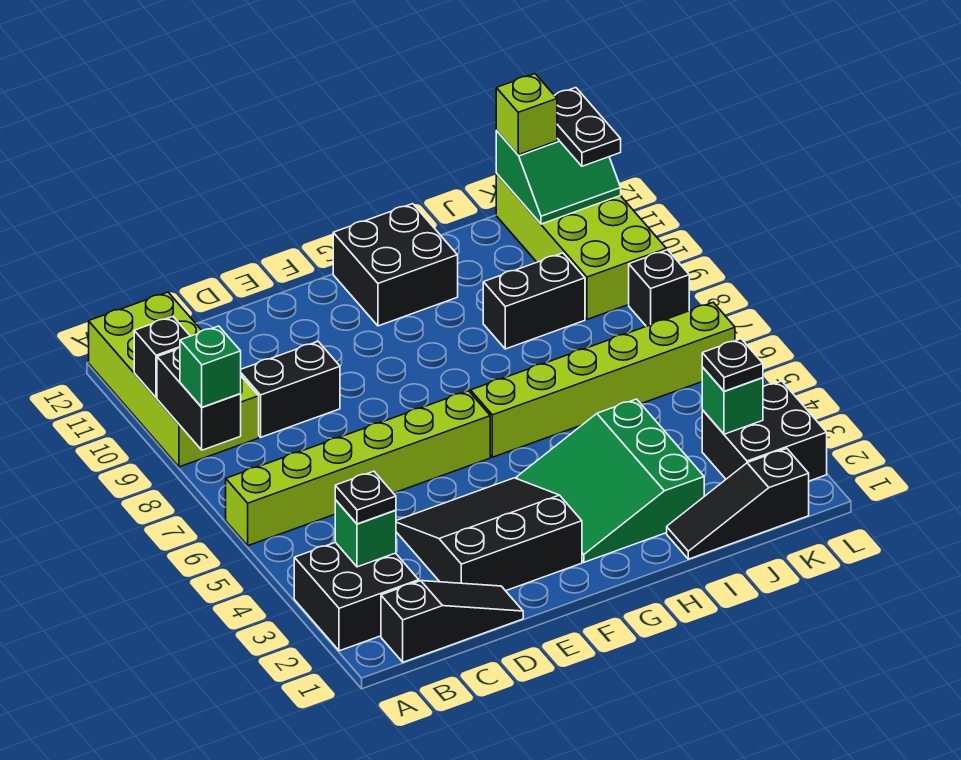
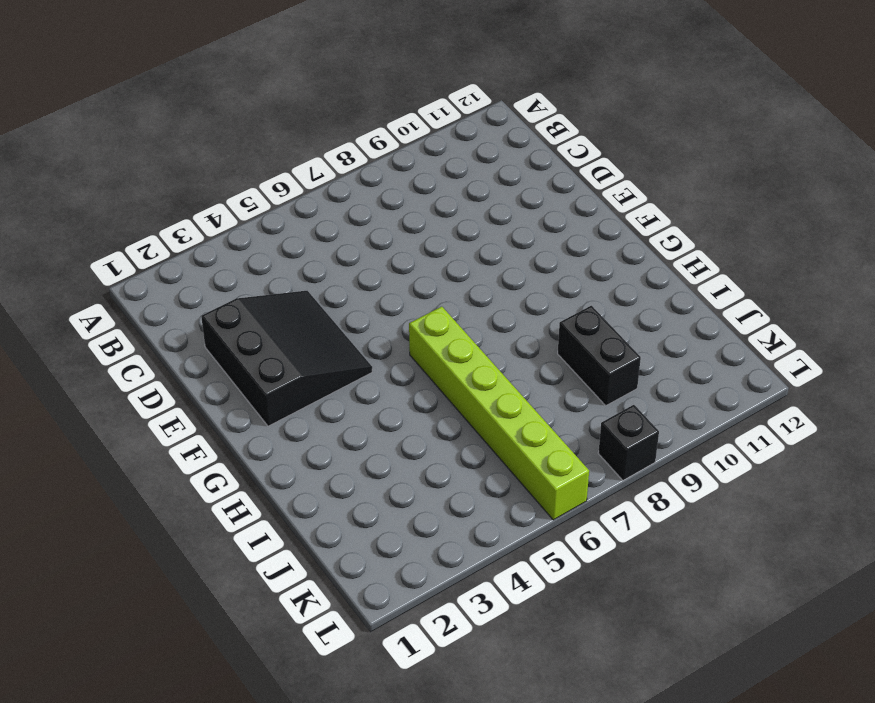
none -> black 2x2 brick [294,542,419,651]
none -> lime 1x6 brick [226,391,490,546]
none -> lime 2x4 brick [89,292,259,467]

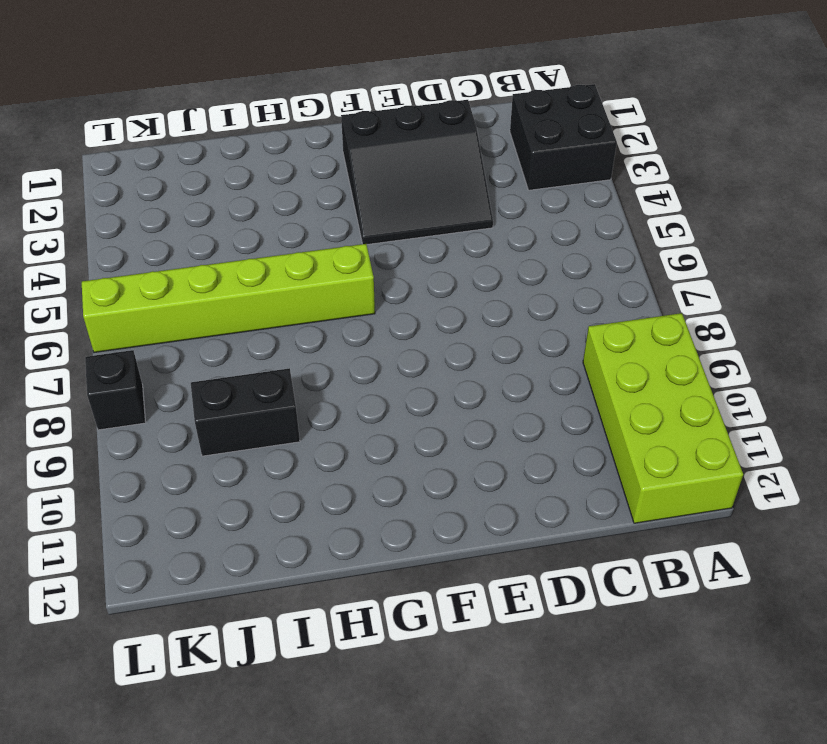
none -> lime 1x6 brick [226,391,490,546]
none -> black 1x3 slope [381,581,523,662]
none -> black 1x2 brick [241,342,340,437]

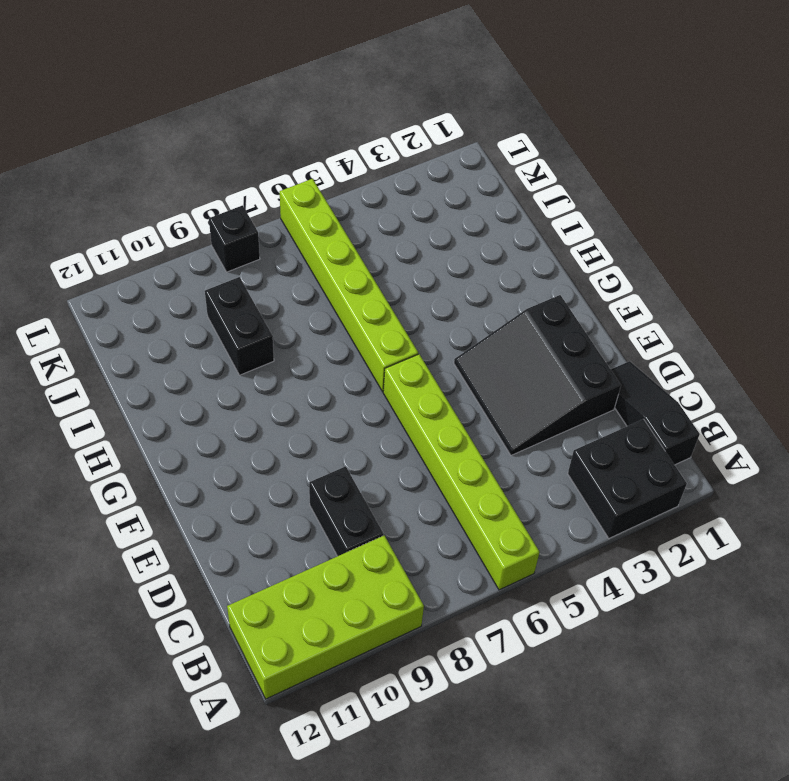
none -> green 3x3 slope [516,399,704,562]
none -> black 2x2 brick [333,204,458,326]
none -> black 1x3 slope [667,448,809,559]

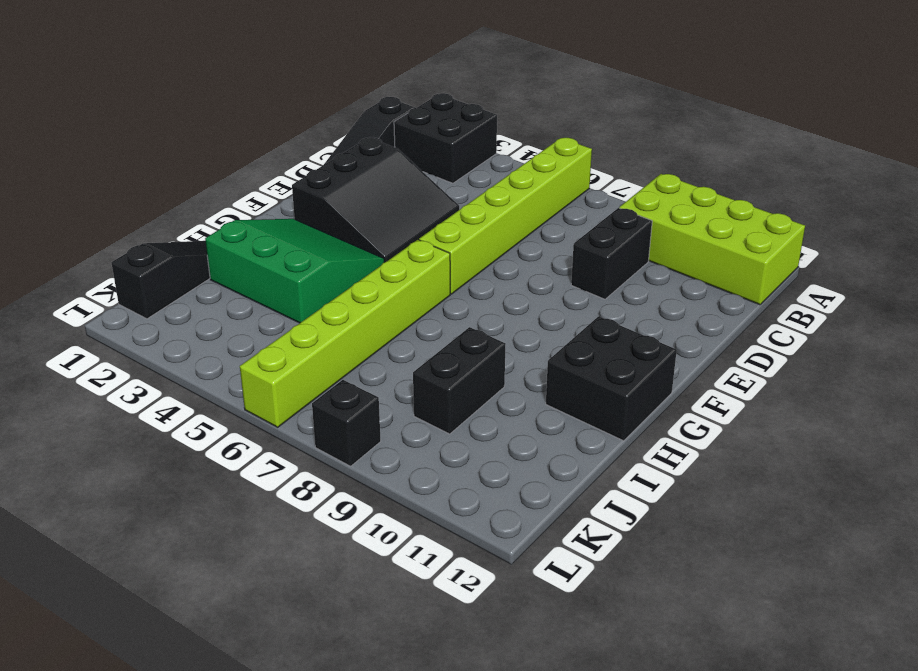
none -> black 2x2 brick [702,381,827,481]
none -> lime 2x4 brick [496,174,666,319]
none -> black 1x2 brick [157,347,241,450]

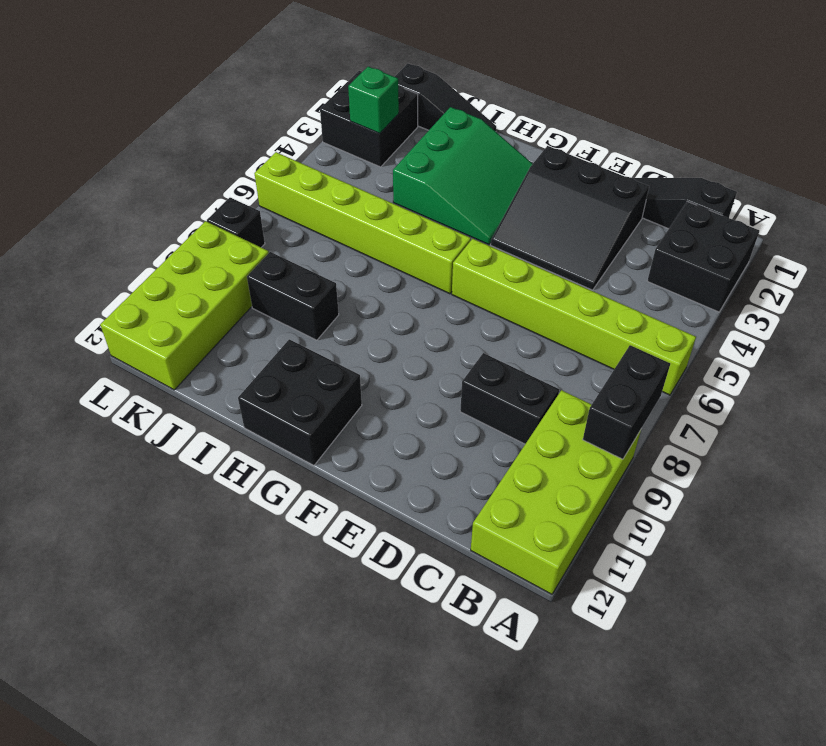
none -> black 1x1 brick [134,317,190,398]
none -> green 1x1 brick [335,499,396,567]
none -> green 2x2 slope [496,131,621,224]

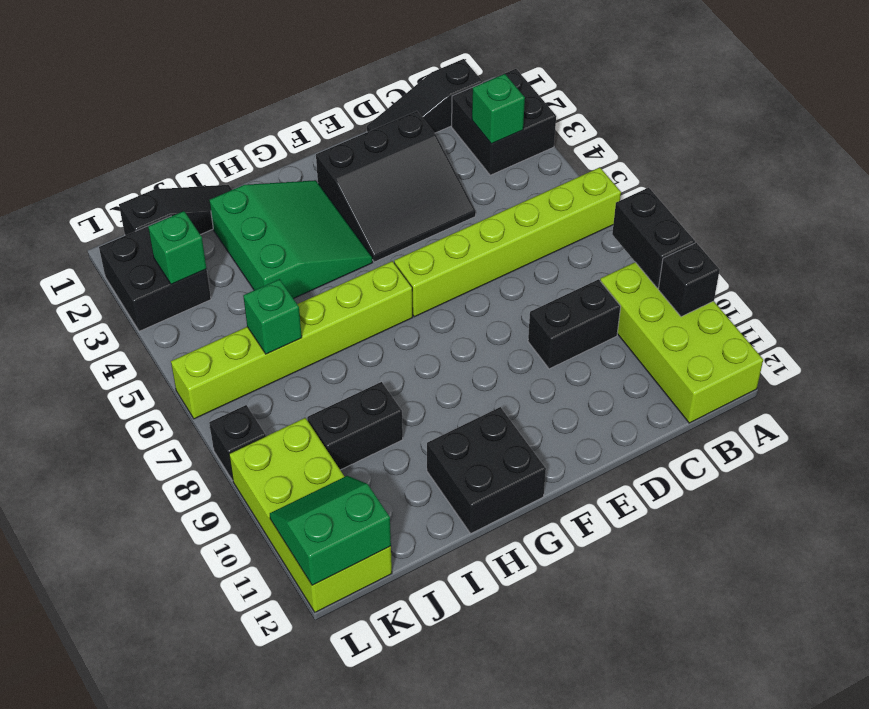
green 1x1 brick [243,279,302,354] -> green 1x1 brick moved to [180,326,241,407]
none -> black 1x1 plate [335,471,396,524]
none -> black 1x1 plate [702,339,763,391]
none -> lime 1x1 brick [496,74,557,155]

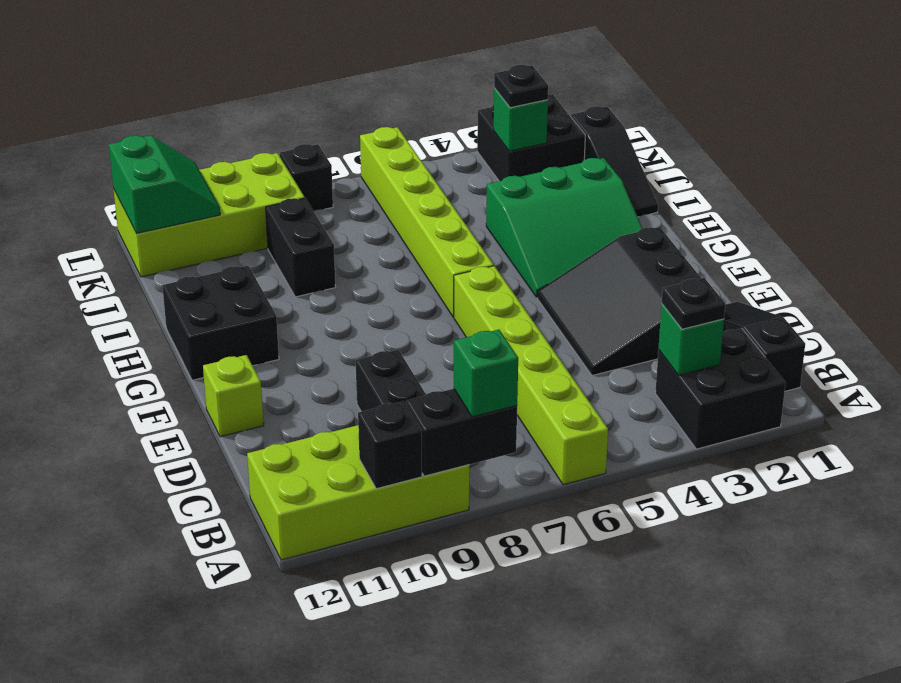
lime 1x1 brick [203,355,264,437] -> lime 1x1 brick moved to [496,74,557,155]
none -> black 1x2 plate [554,88,621,166]

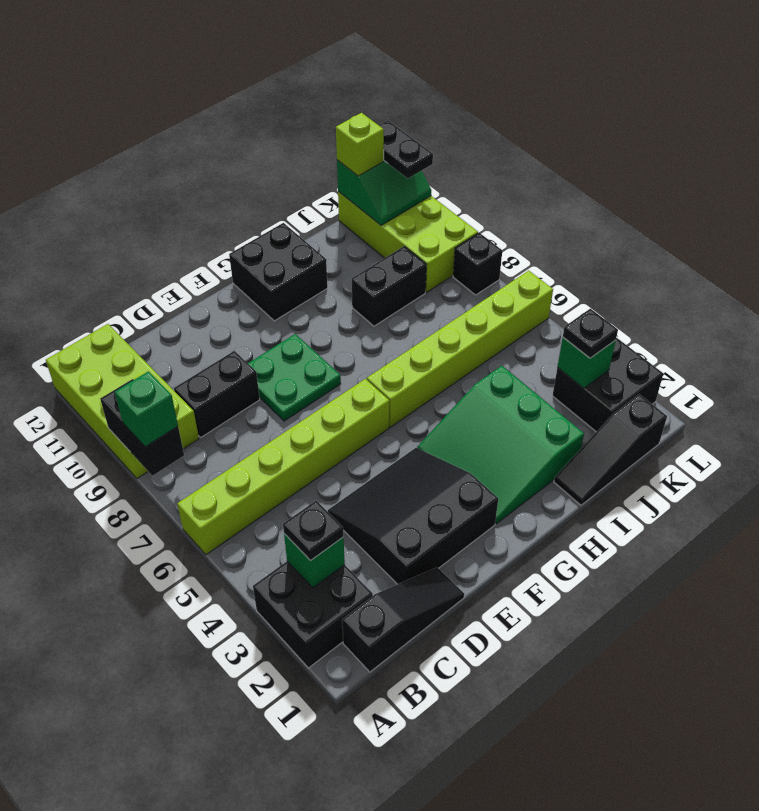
green 2x2 plate [248,334,341,421] -> none
none -> black 1x1 brick [134,317,190,398]

